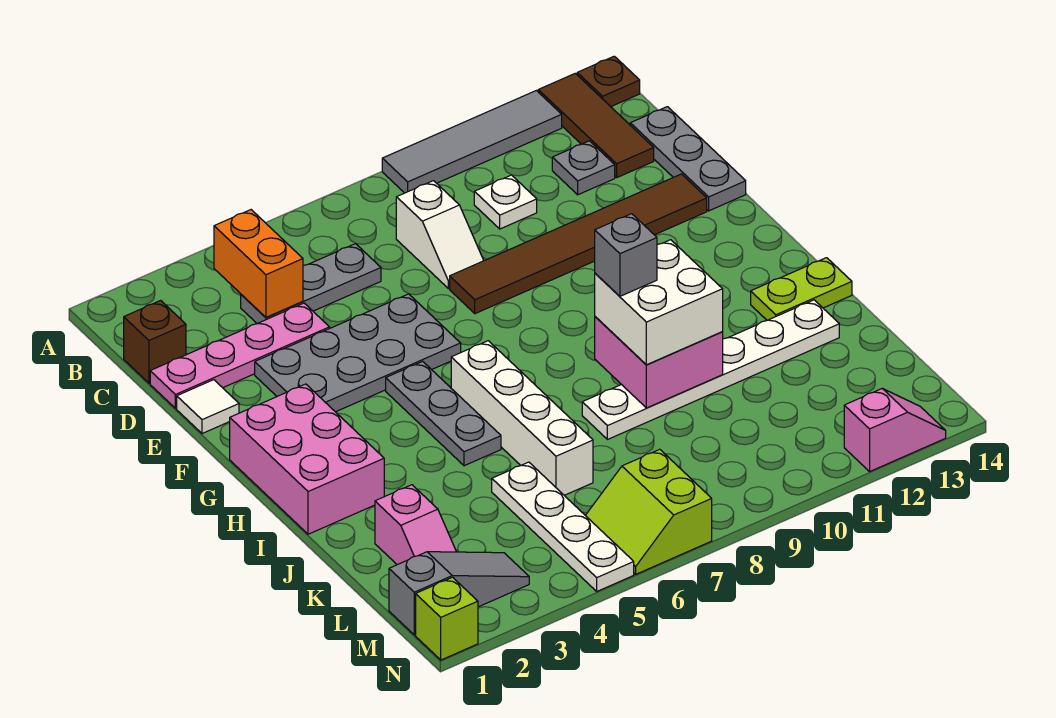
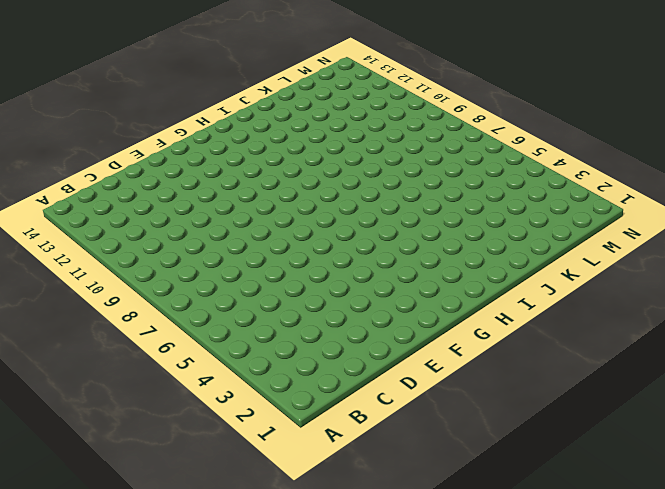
none -> grey 1x4 tile [382,91,562,193]
none -> brown 1x3 tile [538,73,654,177]
none -> brown 1x1 plate [577,56,640,107]

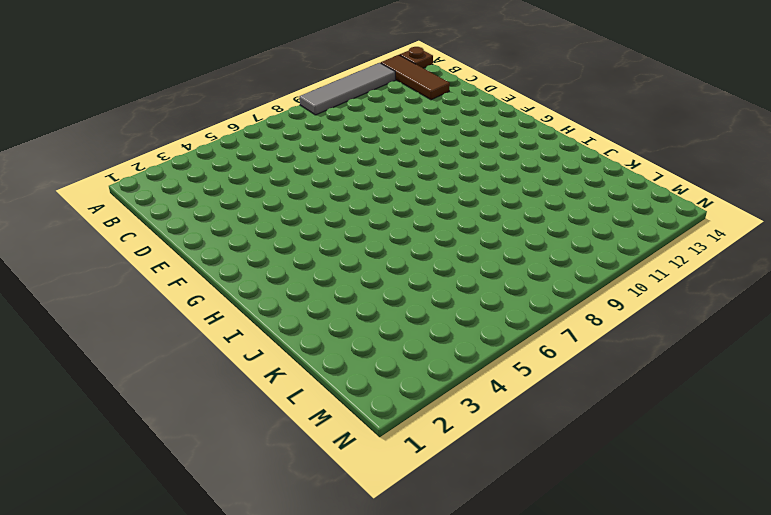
none -> brown 1x1 brick [124,301,186,383]
none -> grey 1x3 plate [241,244,381,324]
none -> white 1x2 slope [396,181,484,288]

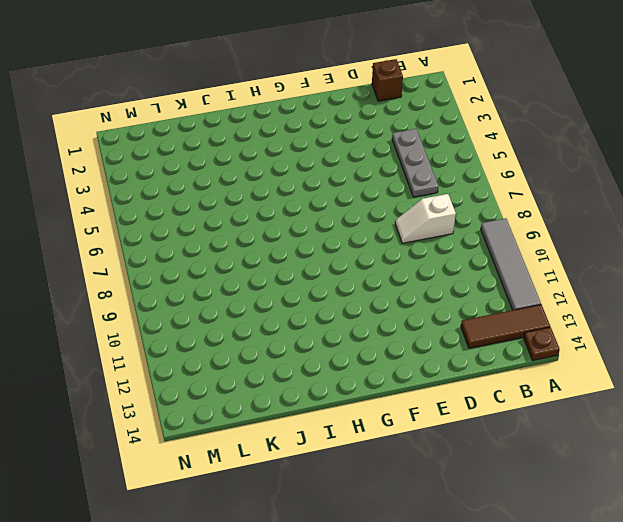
none -> white 1x1 plate [474,175,537,229]
none -> grey 1x1 plate [552,141,615,195]
none -> grey 1x3 plate [630,107,746,211]

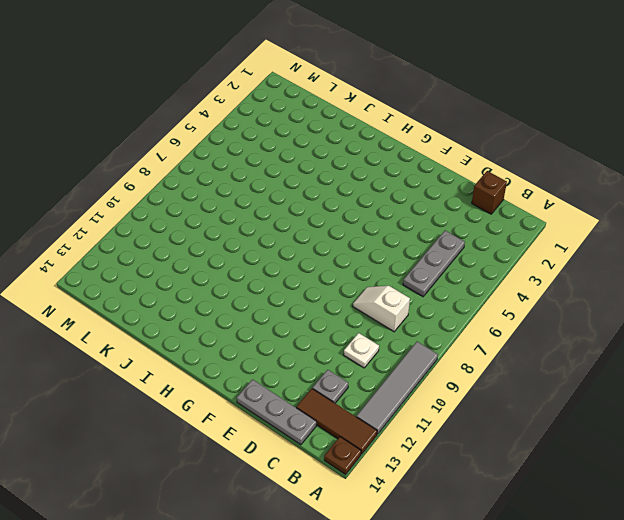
none -> pink 1x4 plate [150,303,329,408]
none -> white 1x1 tile [177,380,239,434]
none -> grey 2x4 plate [255,294,461,412]

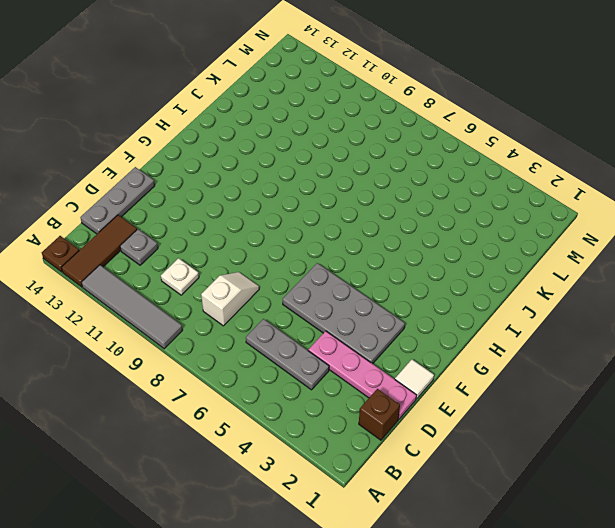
none -> brown 1x6 tile [450,174,707,314]
none -> pink 2x3 brick [230,384,384,534]
none -> grey 1x3 plate [386,361,501,466]

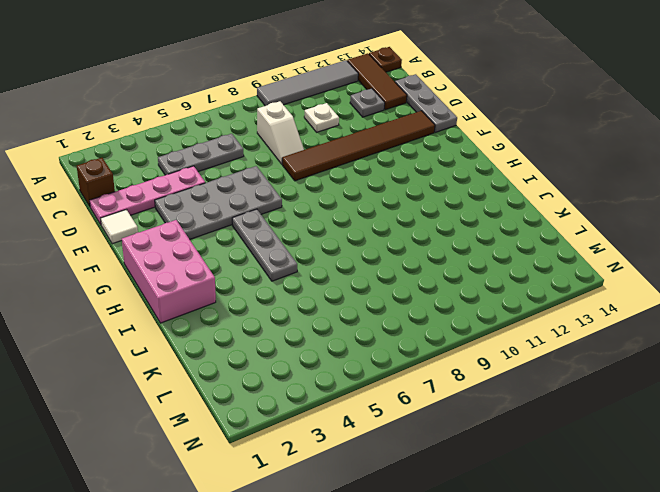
none -> white 1x4 brick [451,341,593,495]
none -> lime 1x2 plate [751,258,852,320]
none -> white 1x6 plate [582,300,839,440]

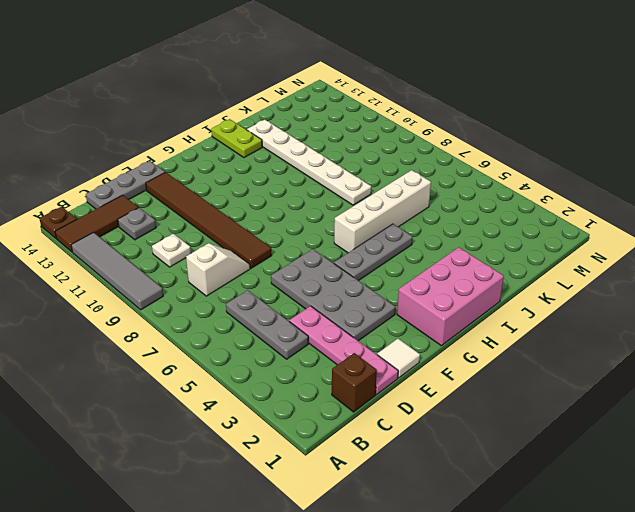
none -> pink 1x2 slope [375,485,456,565]
none -> white 1x4 plate [492,462,634,591]
none -> grey 1x3 slope [389,552,529,635]

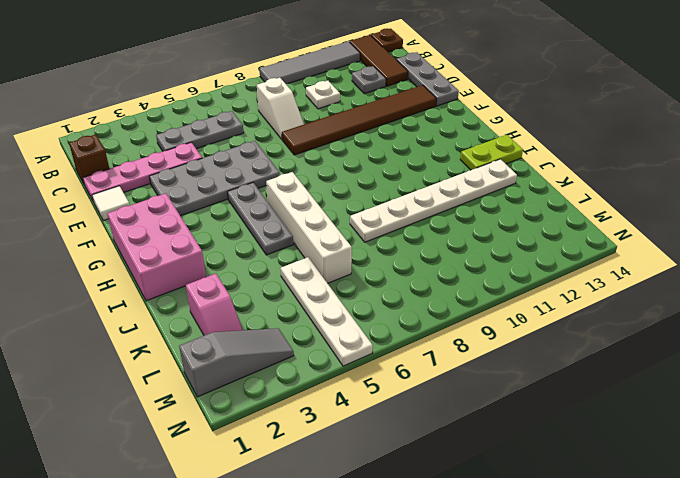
none -> lime 2x2 slope [585,449,712,574]
none -> lime 1x1 brick [416,577,478,660]
none -> pink 1x2 slope [844,389,946,471]

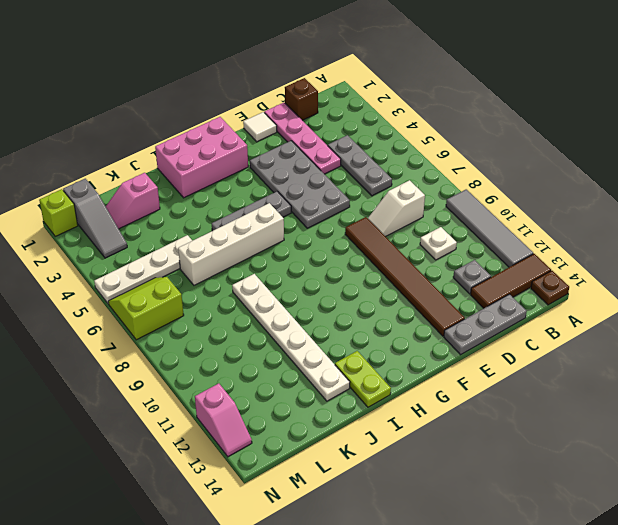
none -> orange 1x2 brick [214,210,303,317]
none -> pink 2x2 brick [595,317,723,408]
none -> white 2x2 brick [595,240,723,365]

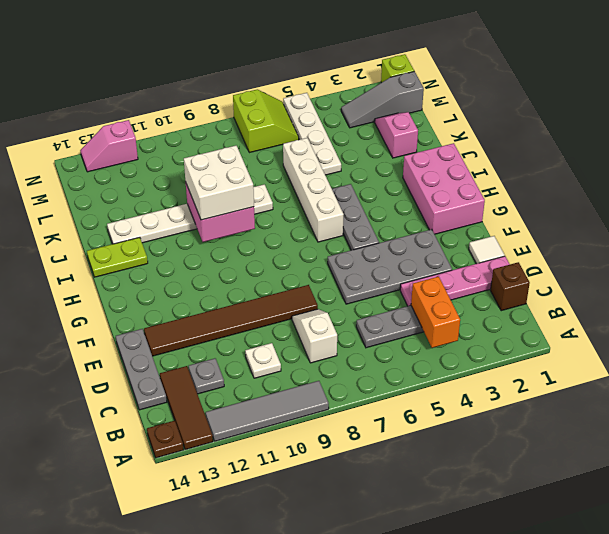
none -> grey 1x1 brick [595,214,657,296]

